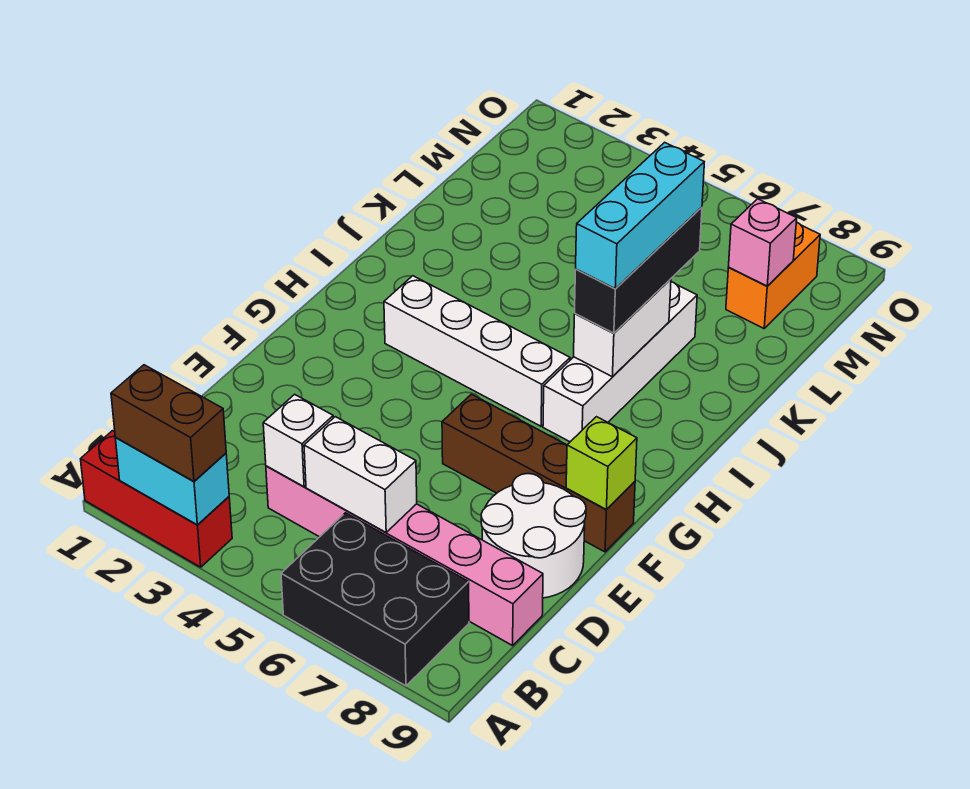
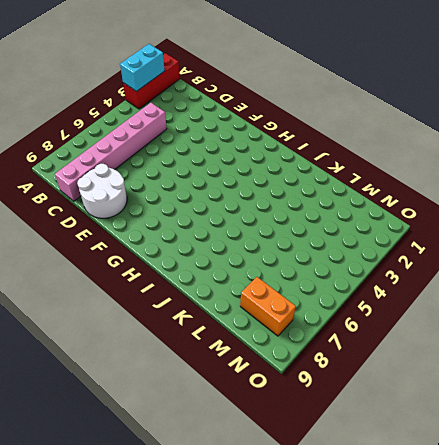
none -> black 2x3 brick [281,513,469,686]
none -> brown 1x4 brick [442,394,635,552]
none -> white 1x4 brick [384,276,570,426]

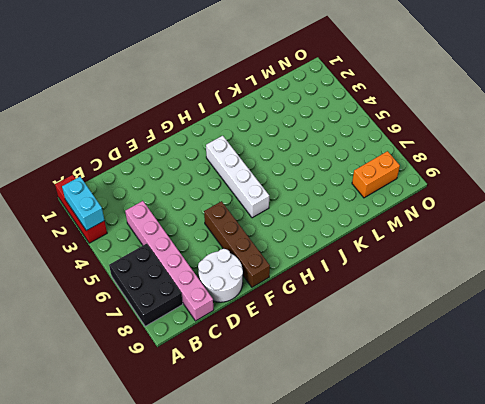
none -> white 1x4 brick [543,282,697,442]
none -> white 1x1 brick [263,394,333,487]
none -> white 1x2 brick [304,417,417,532]

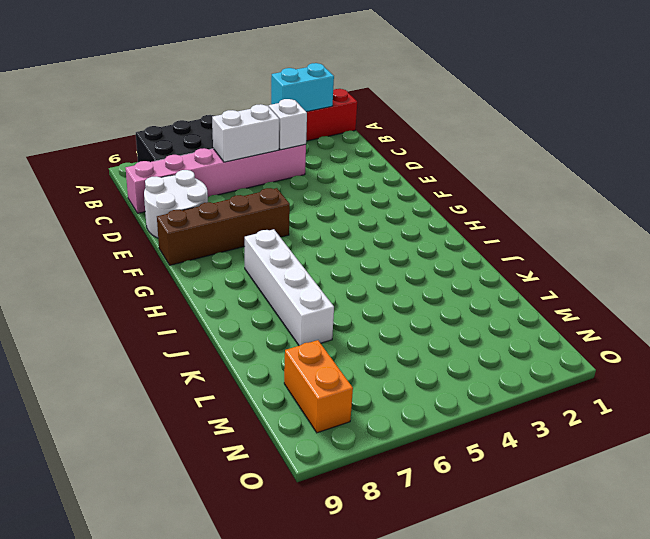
none -> white 1x4 brick [384,276,570,426]
none -> lime 1x1 brick [566,417,637,510]
none -> white 1x2 brick [574,279,671,377]

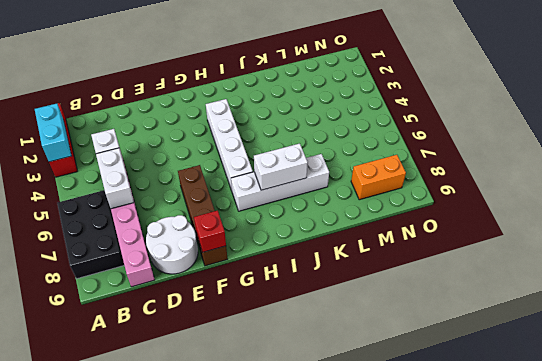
red 1x1 brick [194,210,226,252] -> lime 1x1 brick [566,417,637,510]
none -> pink 1x1 brick [729,199,797,286]
none -> brown 1x2 brick [111,365,226,481]
none -> black 1x3 brick [575,207,702,333]

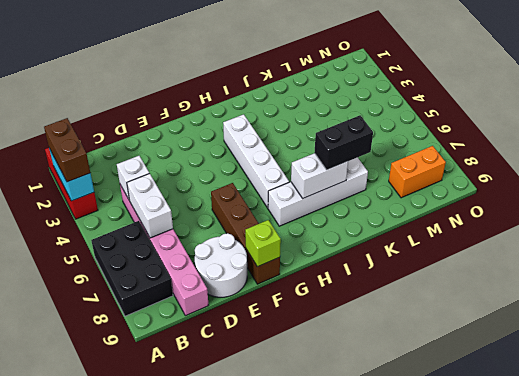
black 1x2 brick [314,115,373,170] -> black 1x3 brick [575,207,702,333]
none -> pink 1x1 brick [729,199,797,286]
none -> cyan 1x3 brick [576,142,704,289]

